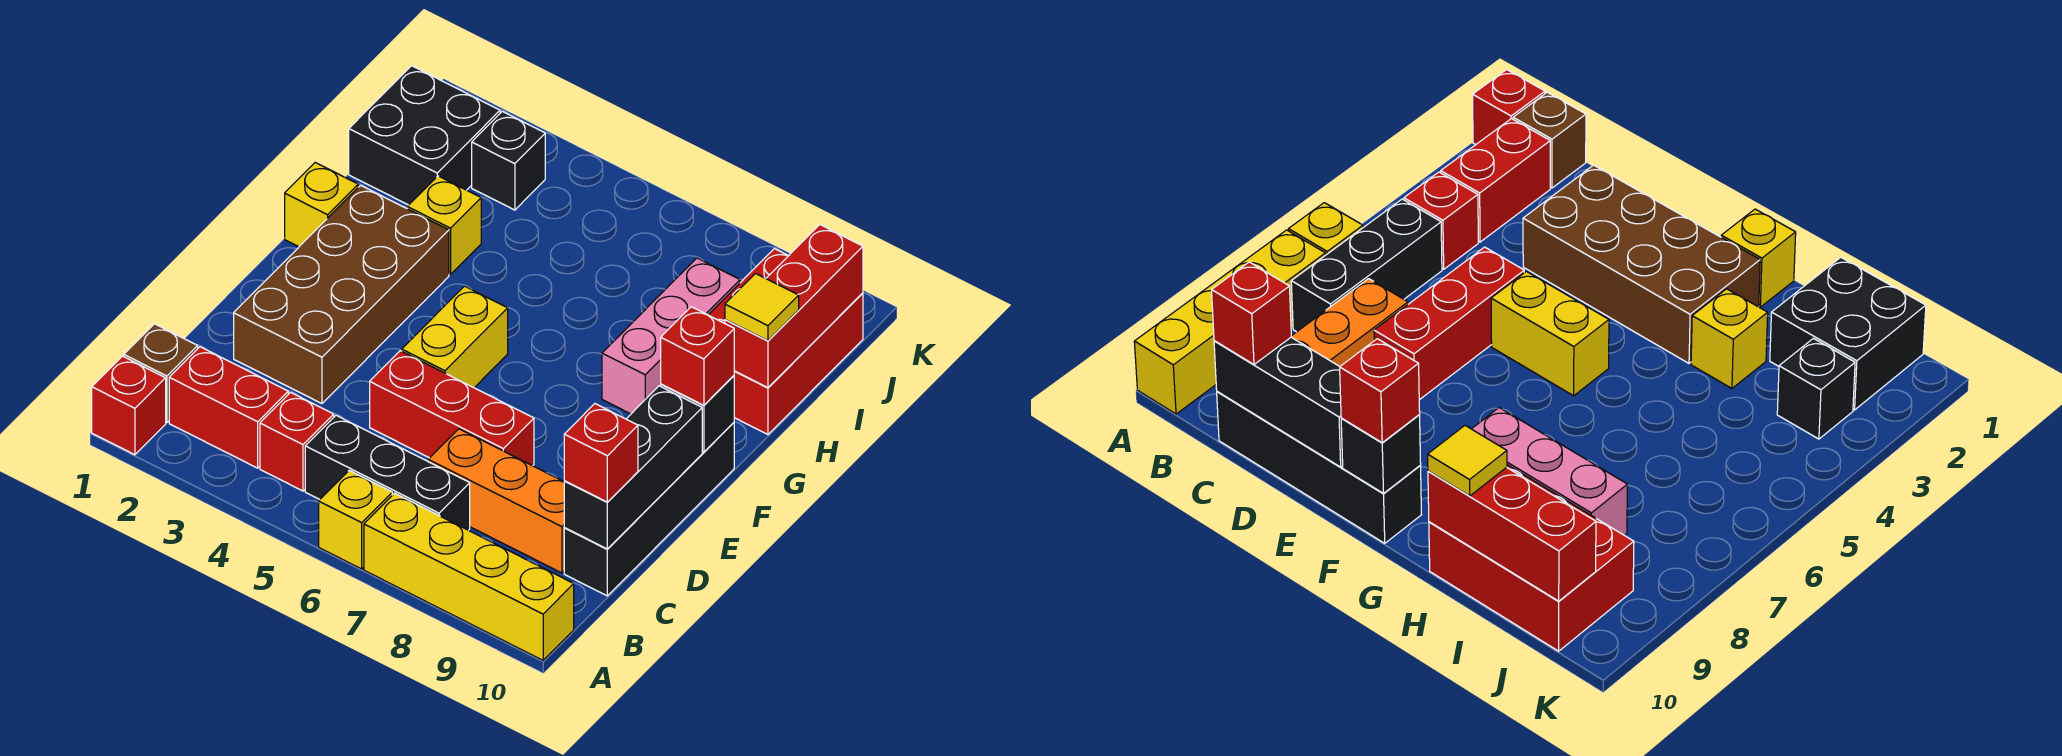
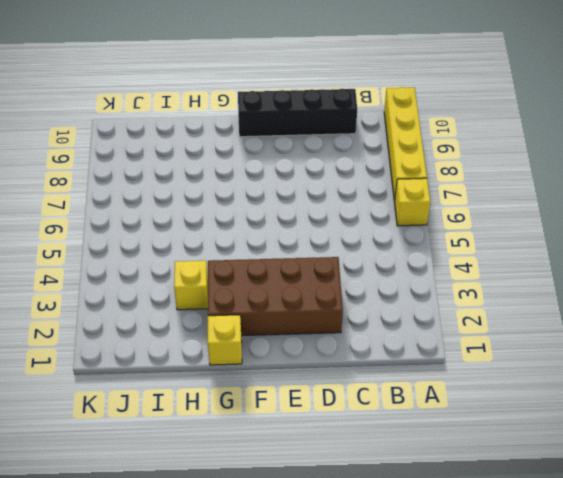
none -> red 1x1 brick [92,356,166,455]
none -> brown 1x1 brick [124,324,198,422]
none -> red 1x2 brick [169,347,288,468]

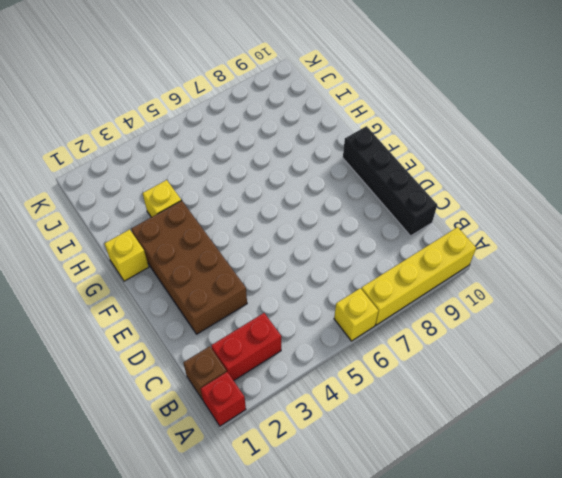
none -> red 1x1 brick [260,392,334,491]
none -> black 1x3 brick [305,415,470,530]
none -> orange 1x3 brick [428,429,564,573]

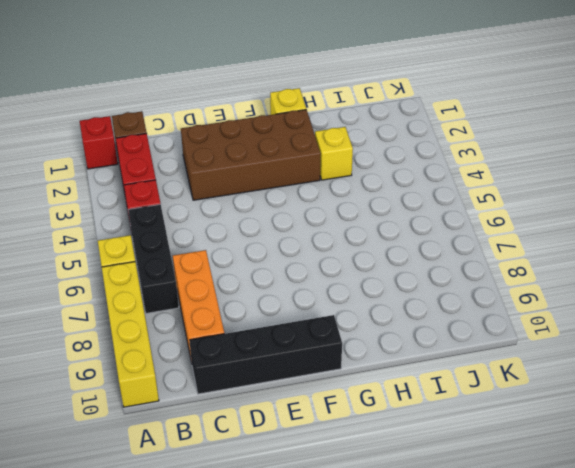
none -> red 1x3 brick [370,351,534,466]
none -> yellow 1x2 brick [402,286,508,388]
none -> pink 1x3 brick [602,258,740,414]

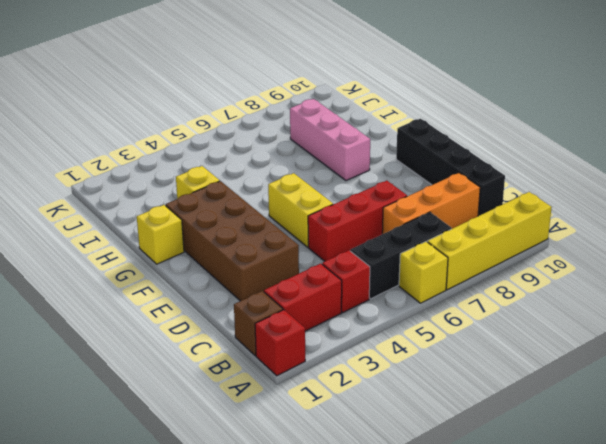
none -> red 2x3 brick [709,249,863,434]
none -> black 2x2 brick [349,66,500,205]
none -> black 1x1 brick [472,111,545,210]

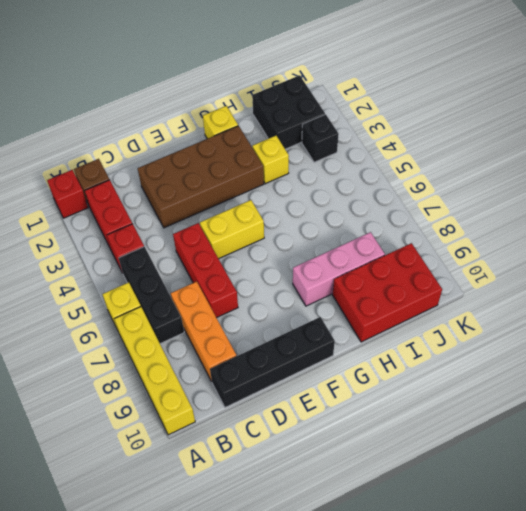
none -> black 1x3 brick [564,386,702,549]
none -> black 1x1 brick [661,376,734,452]
none -> red 1x3 brick [725,225,863,388]

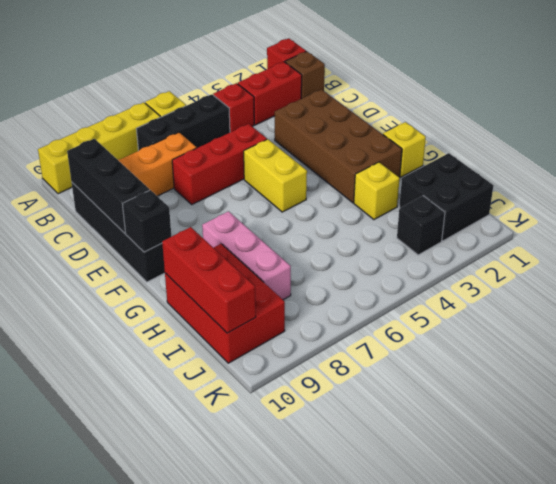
none -> red 1x1 brick [564,404,638,502]
none -> red 1x1 brick [661,307,734,406]
none -> yellow 1x1 tile [725,274,799,341]

